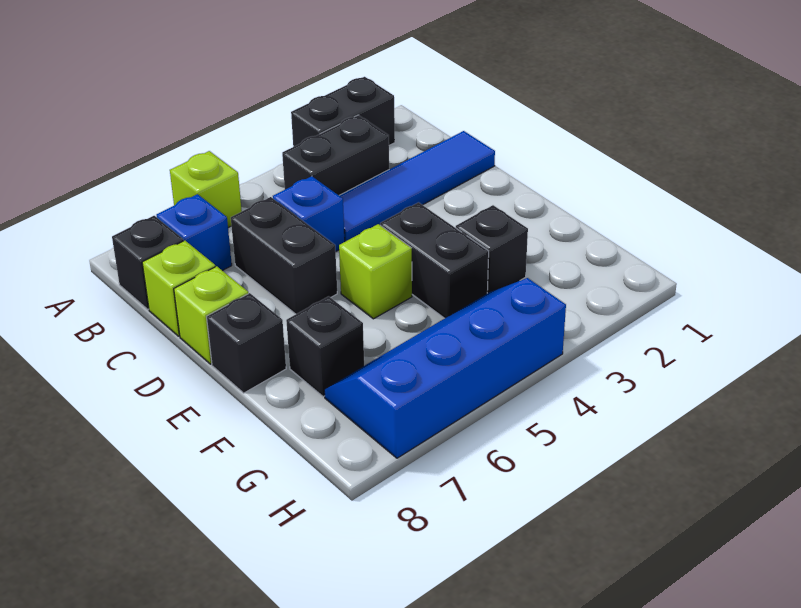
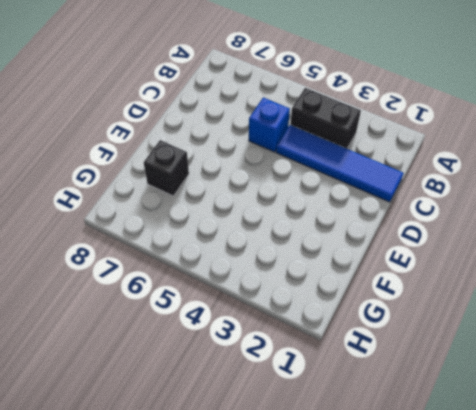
none -> black 1x2 brick [291,77,395,147]
none -> lime 1x1 brick [170,151,242,228]
none -> blue 1x1 brick [157,194,232,271]

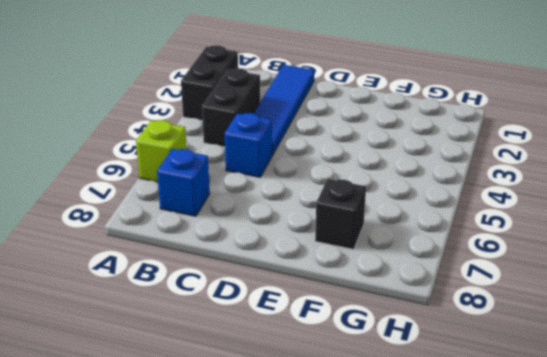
none -> black 1x1 brick [112,216,184,309]
none -> black 1x2 brick [231,197,337,314]
none -> lime 1x1 brick [142,241,215,336]

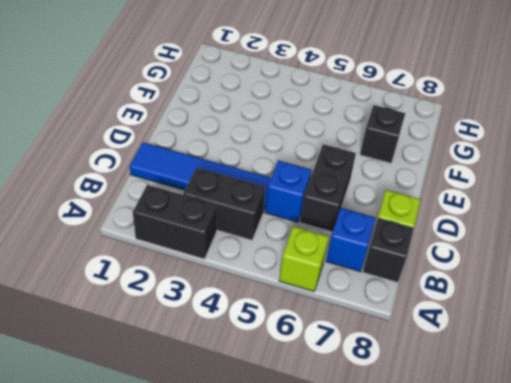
none -> lime 1x1 brick [174,266,248,364]
none -> black 1x2 brick [380,202,489,318]
none -> lime 1x1 brick [339,224,412,319]

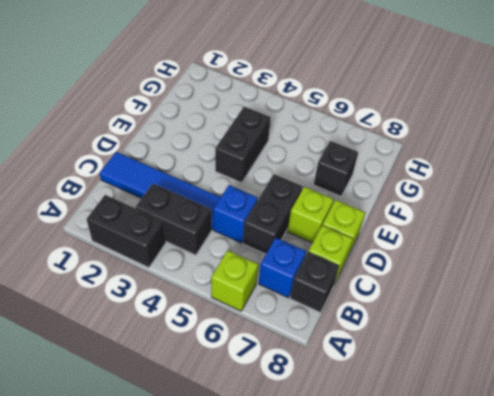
lime 1x1 brick [287,187,334,243] -> lime 1x1 brick moved to [339,224,412,319]
none -> black 1x1 brick [207,293,286,393]
none -> black 1x1 brick [456,205,528,293]
none -> blue 2x4 slope [324,278,566,458]

